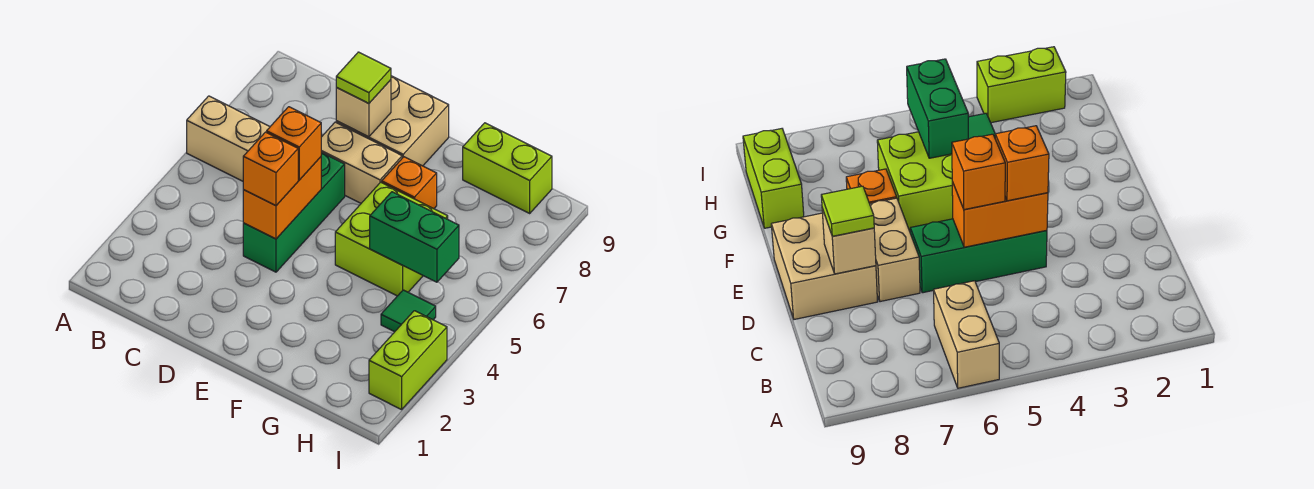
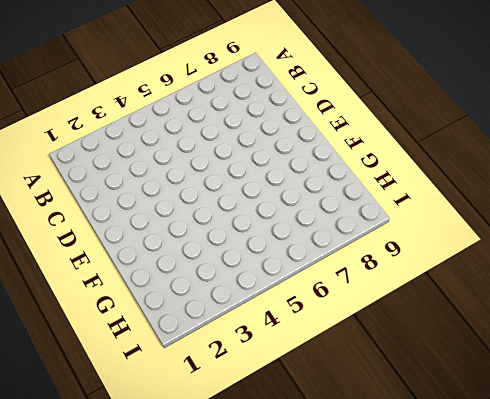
none -> tan 1x2 brick [187,96,270,181]
none -> green 1x3 brick [243,152,345,272]
none -> tan 1x2 brick [321,122,402,203]

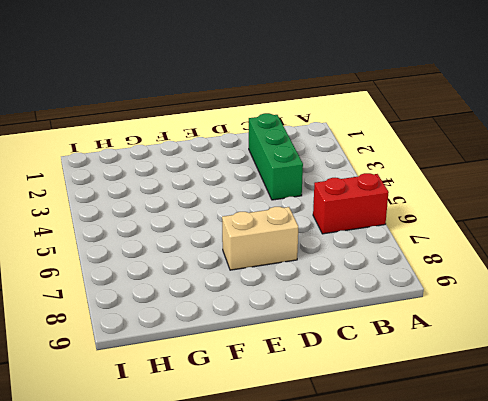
red 1x2 brick [313,173,389,234] -> tan 1x2 brick [187,96,270,181]
green 1x3 brick [249,113,303,200] -> green 1x3 brick moved to [243,152,345,272]
none -> tan 2x2 brick [336,76,449,166]
none -> lime 2x2 brick [335,182,448,296]
none -> orange 1x1 brick [382,157,437,209]

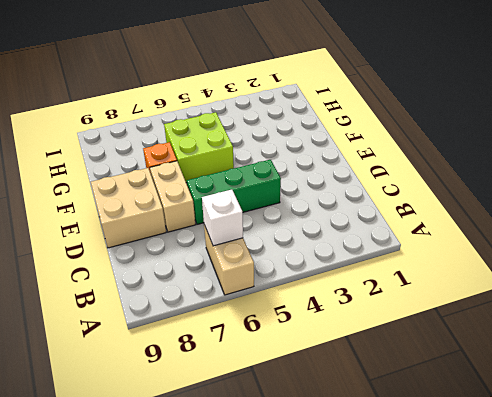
white 1x1 brick [202,190,243,246] -> none
none -> lime 1x2 brick [463,123,552,213]
none -> green 1x1 tile [381,290,436,332]
none -> lime 1x2 brick [369,311,447,410]

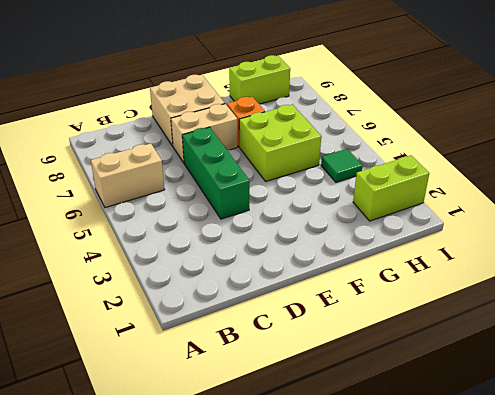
lime 1x2 brick [353,155,429,221] -> lime 1x2 brick turned to [369,311,447,410]
none -> orange 1x2 brick [243,157,321,239]
none -> tan 1x1 brick [336,80,391,137]
none -> green 1x2 brick [370,192,459,282]

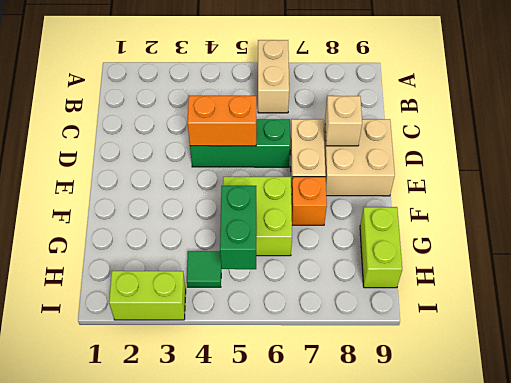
none -> orange 1x1 brick [243,132,298,206]
none -> orange 1x1 brick [267,107,321,180]
none -> lime 1x1 tile [336,52,391,104]

